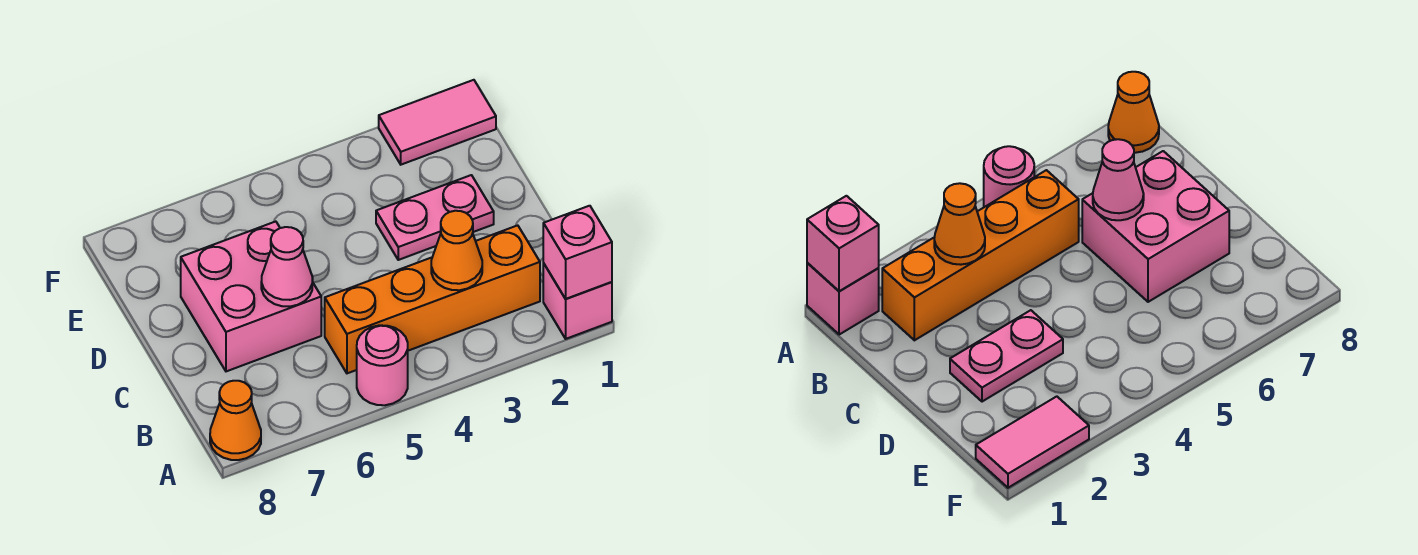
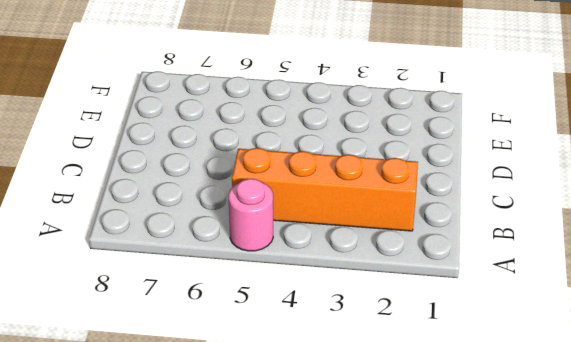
none -> pink 1x1 brick [543,263,612,339]
none -> orange 1x1 cone [210,381,261,460]

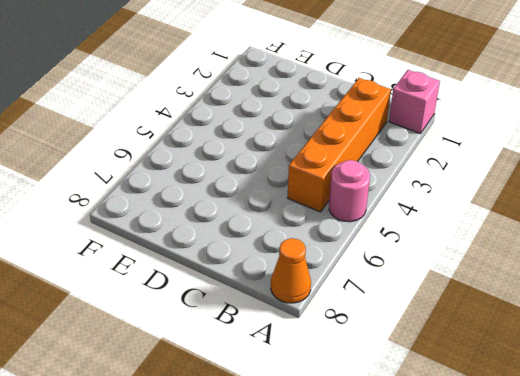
none -> pink 2x2 brick [181,222,321,371]
none -> pink 1x2 plate [376,175,494,260]

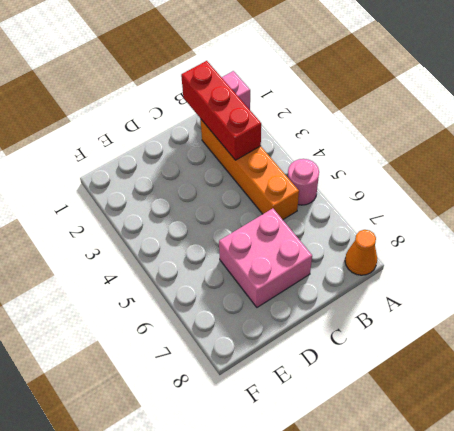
red 1x3 brick [181,61,261,160] -> orange 1x1 cone [431,211,482,290]
none -> pink 1x2 plate [376,175,494,260]
none -> pink 1x2 tile [379,80,496,165]

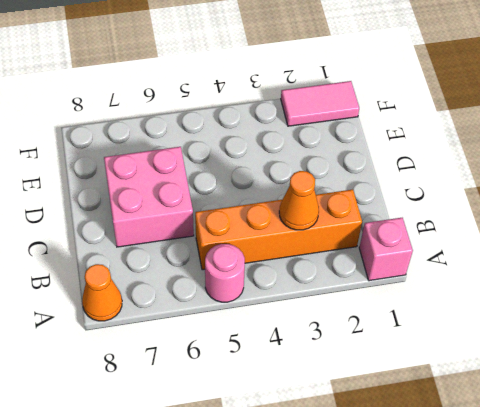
none -> pink 1x2 plate [376,175,494,260]
none -> pink 1x1 brick [543,206,612,299]

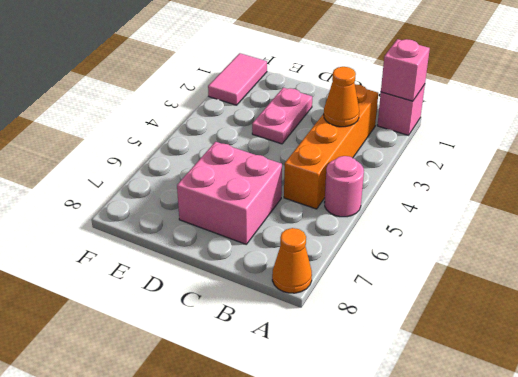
none -> pink 1x1 cone [261,227,313,307]

